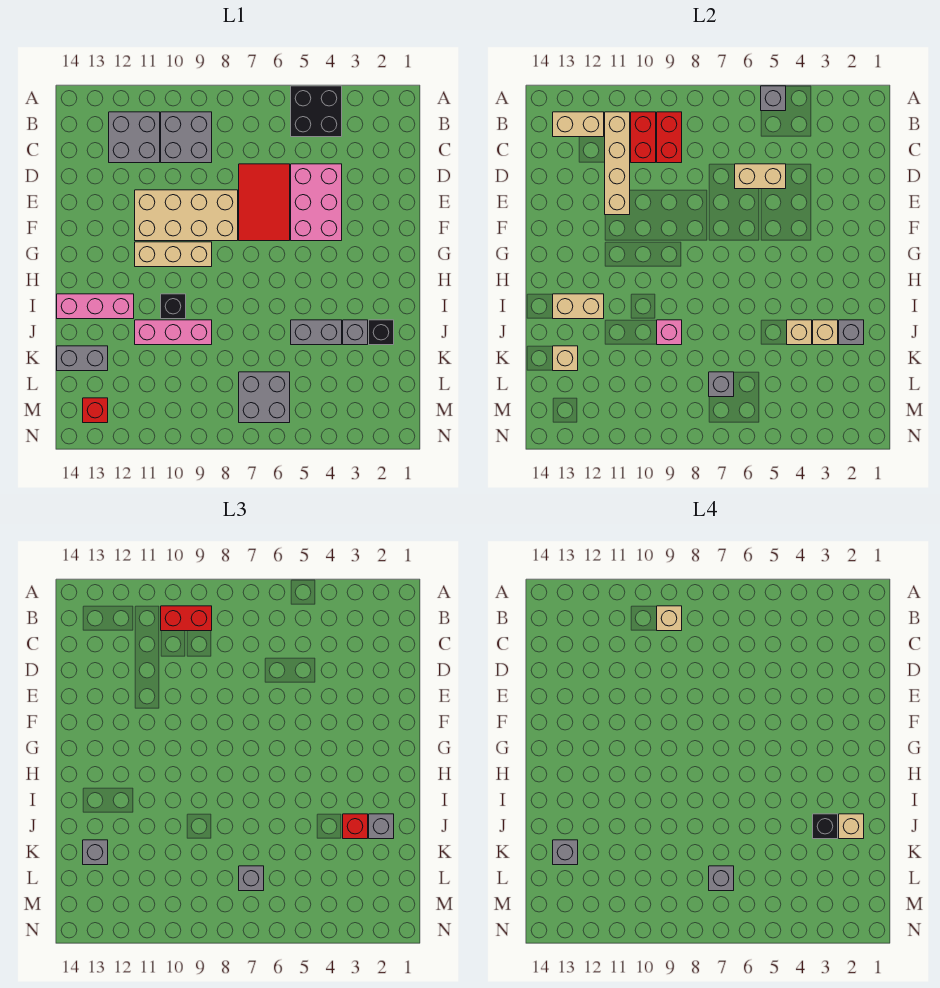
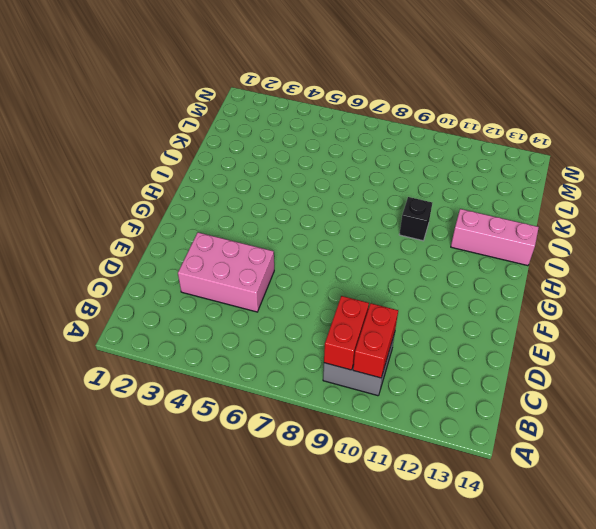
pink 2x3 brick [178,232,274,312] -> pink 2x3 brick turned to [291,164,342,241]
none -> black 2x2 brick [291,86,342,137]
none -> grey 2x2 brick [109,112,160,163]
none -> red 2x3 tile [239,164,290,241]
none -> tan 2x4 brick [135,190,238,241]

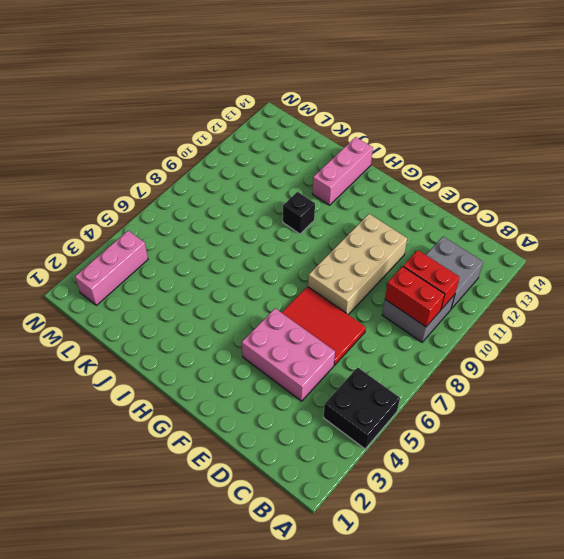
pink 1x3 brick [75,231,148,305] -> pink 1x3 brick moved to [135,320,212,345]
none -> tan 1x3 brick [135,242,212,267]
none -> black 1x1 brick [369,320,394,345]
none -> grey 1x1 brick [343,320,368,345]
none -> grey 1x2 brick [291,320,342,345]

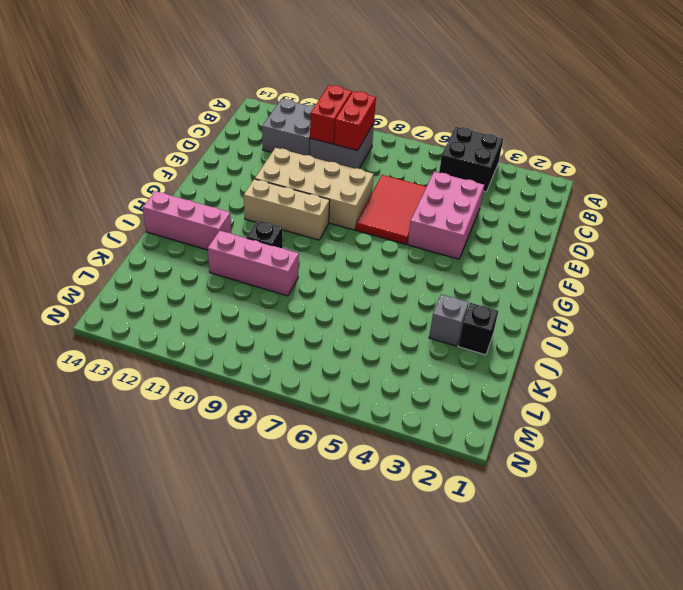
none -> grey 1x2 brick [291,320,342,345]
none -> grey 1x2 brick [57,346,108,371]
none -> grey 2x2 brick [239,372,290,423]
none -> red 1x1 brick [83,398,108,423]

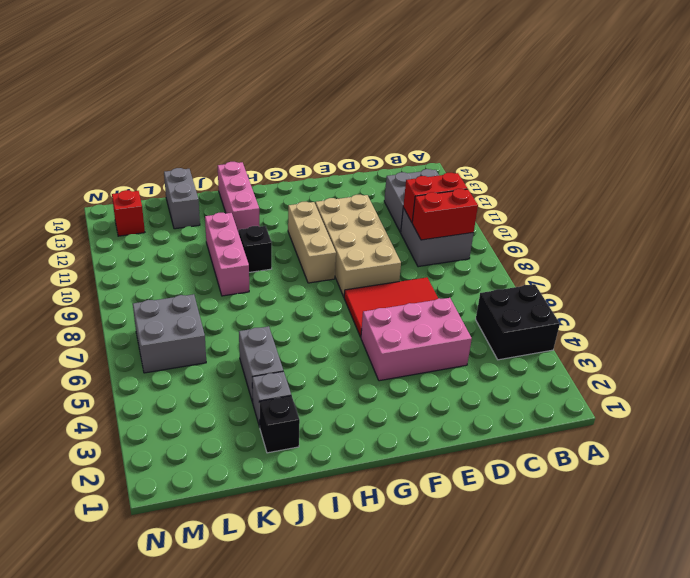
none -> grey 1x1 brick [761,86,786,111]
none -> tan 1x4 brick [605,112,630,215]
none -> tan 1x2 brick [553,112,604,137]
none -> tan 1x2 brick [735,164,786,189]

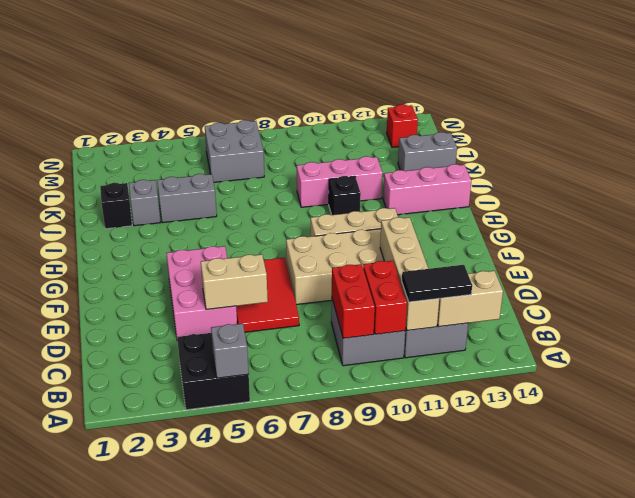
black 1x2 tile [402,265,472,302] -> none
none -> tan 1x2 brick [553,294,604,319]
none -> grey 1x1 brick [839,320,864,345]
none -> tan 1x1 brick [813,320,838,345]
none -> tan 1x1 brick [787,320,812,345]

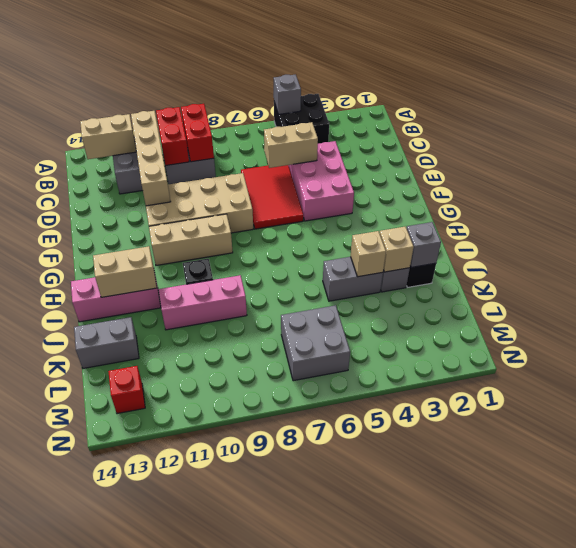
none -> pink 1x1 brick [657,320,682,345]
none -> tan 1x1 brick [553,346,578,371]
none -> grey 1x1 brick [709,372,734,397]
none -> red 1x2 brick [161,606,212,631]

